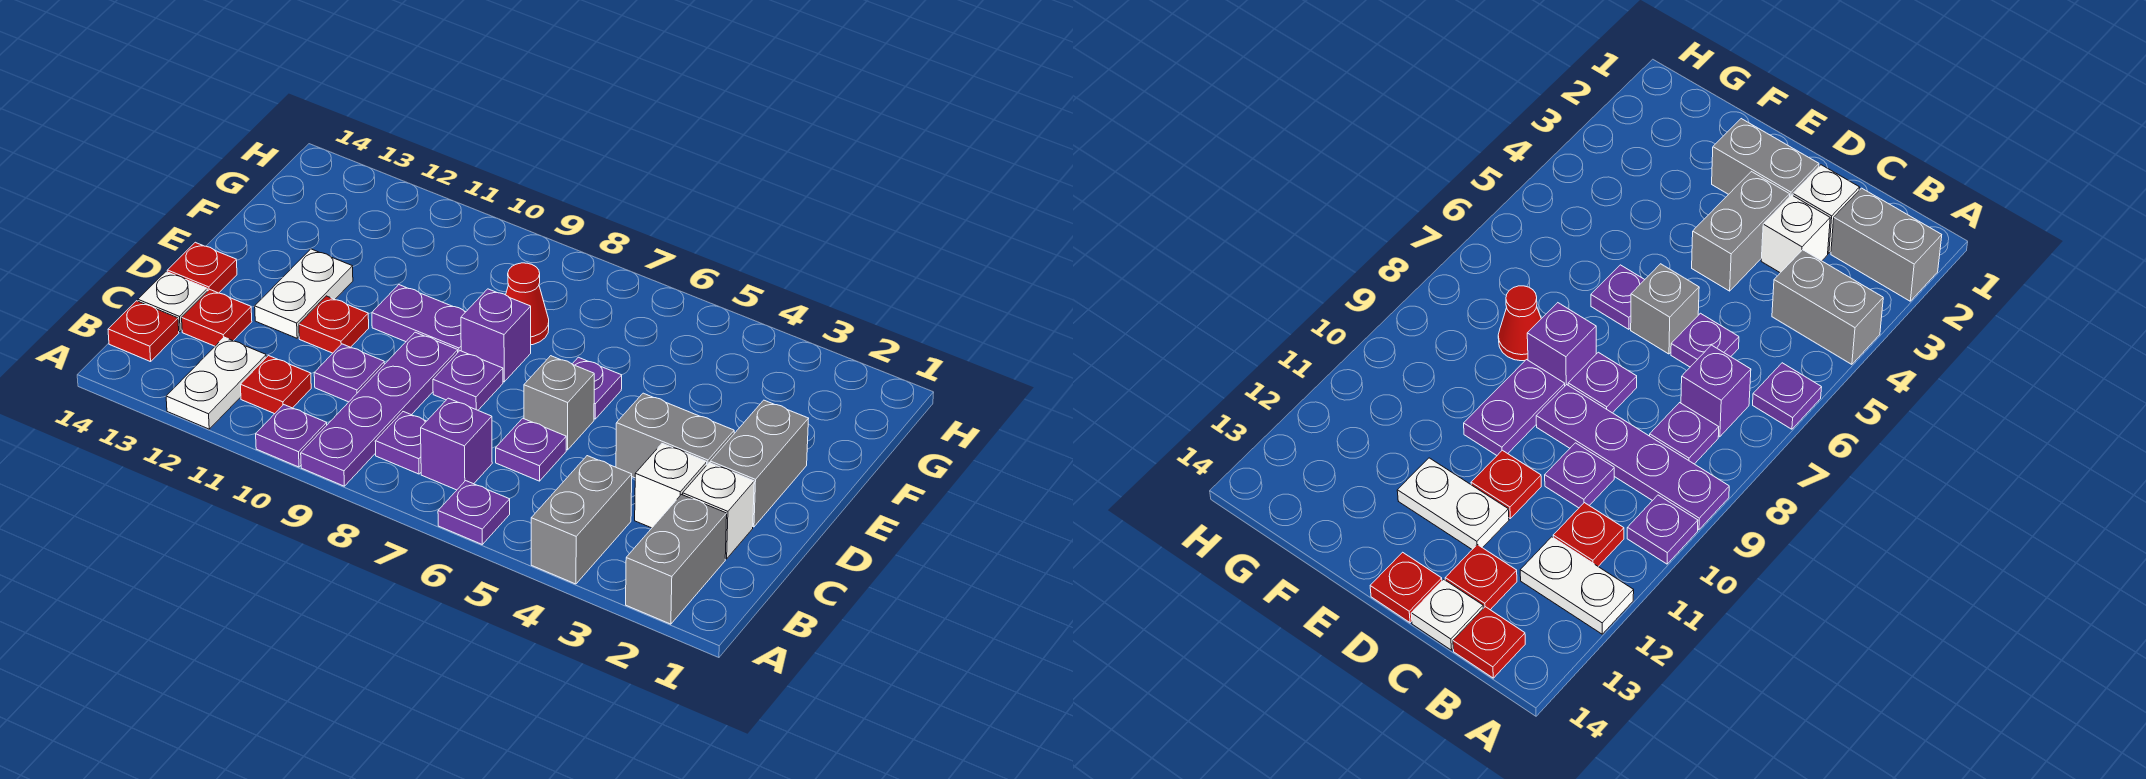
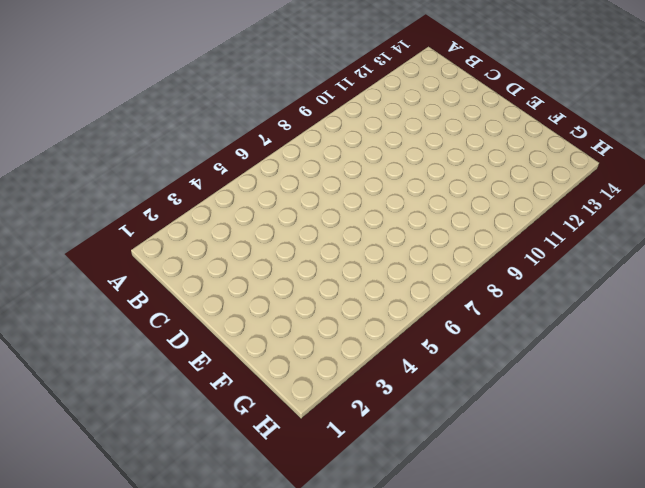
none -> grey 1x2 brick [626,495,727,624]
none -> grey 1x2 brick [531,456,632,584]
none -> purple 1x1 plate [438,481,510,544]

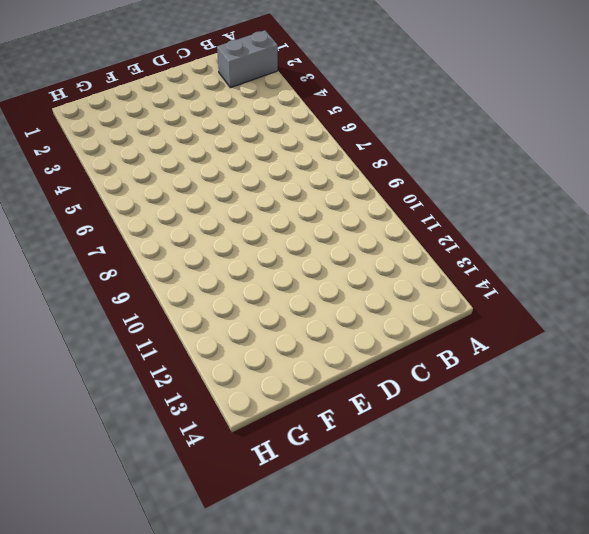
none -> grey 1x2 brick [531,456,632,584]
none -> purple 1x1 plate [438,481,510,544]
none -> purple 1x4 plate [301,332,458,486]

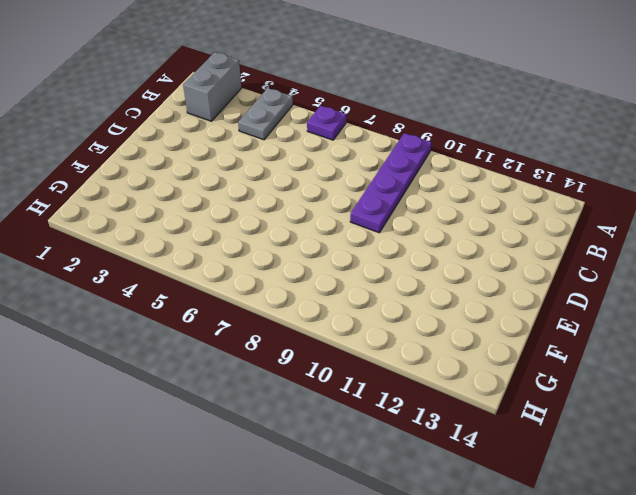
grey 1x2 plate [238,88,293,140] -> grey 1x2 brick [531,456,632,584]
none -> purple 1x1 plate [256,405,327,467]
none -> white 1x2 plate [166,337,266,429]
none -> purple 1x1 brick [421,398,492,490]

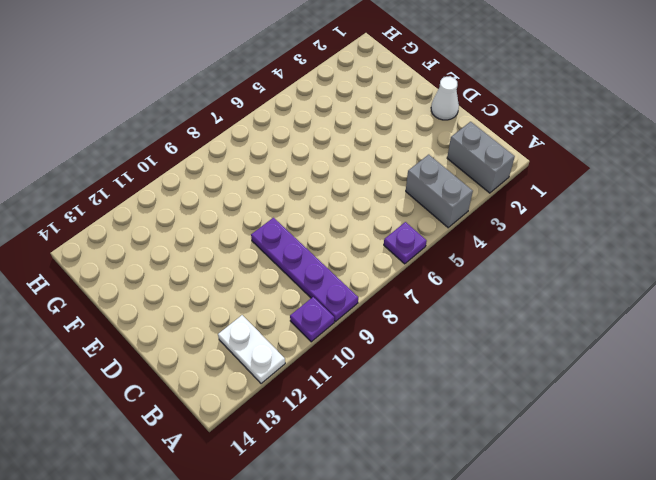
white 1x1 cone [431,77,459,120] -> none
none -> purple 1x1 brick [421,398,492,490]
none -> purple 1x1 plate [375,412,426,474]
none -> red 1x1 plate [240,356,311,414]

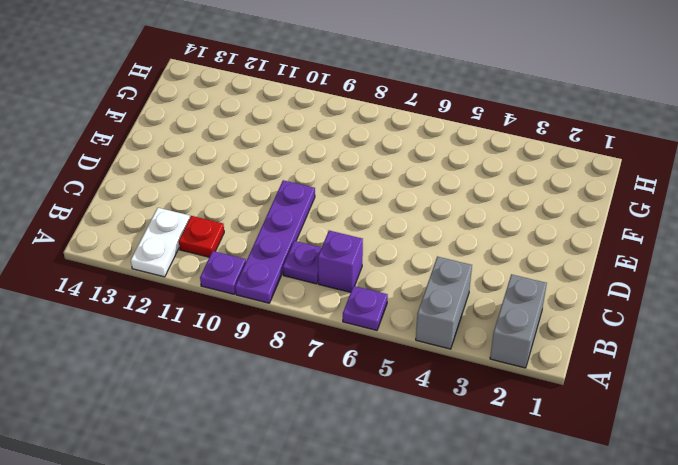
none -> red 1x1 plate [108,301,179,362]
none -> white 1x1 brick [683,463,754,559]
none -> white 1x1 brick [635,444,707,528]

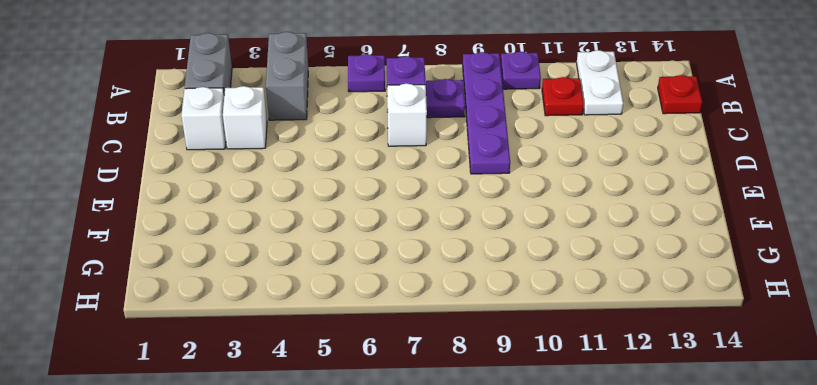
white 1x1 brick [387,83,427,146] -> none
none -> purple 1x1 plate [496,418,566,481]
none -> purple 1x1 plate [314,344,384,402]
none -> red 1x1 plate [182,289,252,346]

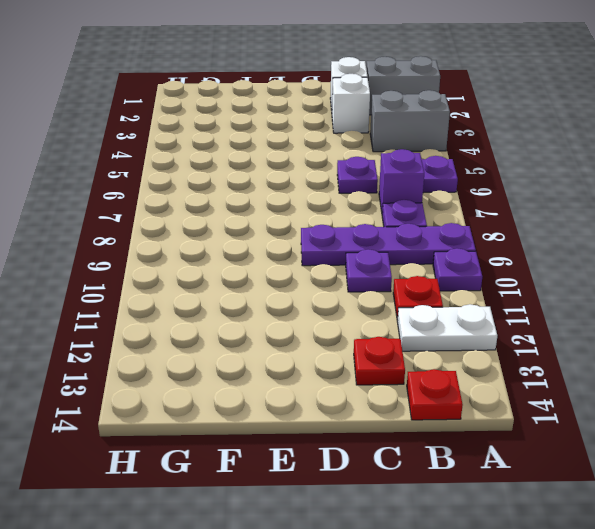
none -> white 1x1 plate [138,272,208,332]
none -> grey 1x2 brick [710,400,809,527]
none -> grey 1x2 brick [616,393,734,478]

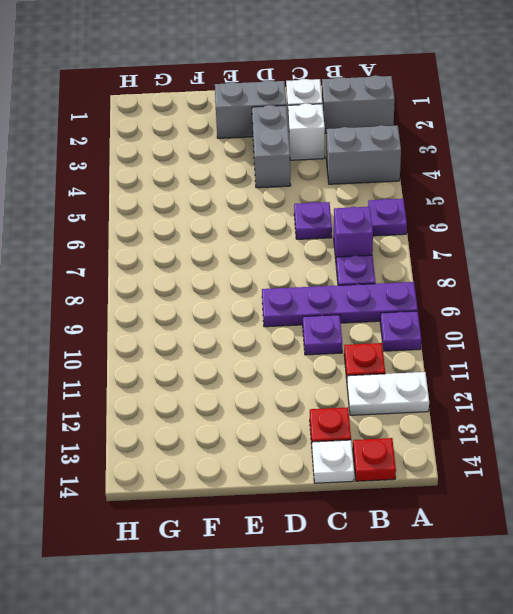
none -> grey 1x1 brick [524,356,594,450]
none -> purple 1x1 plate [433,351,503,410]
none -> red 1x1 plate [299,296,369,353]

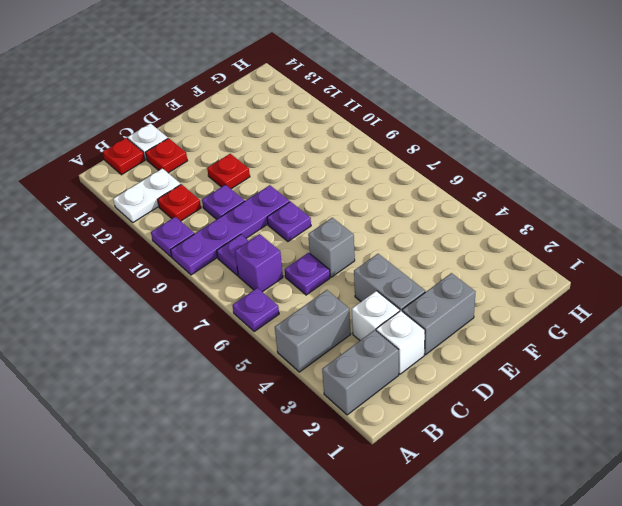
none -> white 1x2 plate [255,249,353,338]
none -> red 1x1 plate [167,242,237,293]
none -> purple 1x1 plate [572,357,622,419]

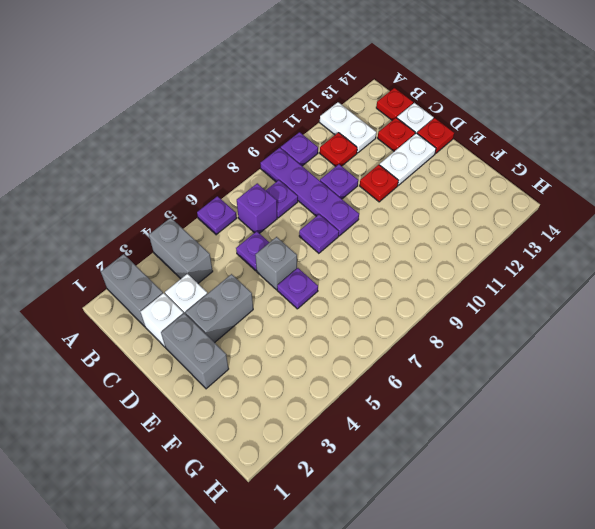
white 1x2 plate [380,133,436,185] -> white 1x2 plate turned to [255,249,353,338]
none -> purple 1x1 brick [461,289,531,382]
none -> purple 1x2 plate [372,285,465,352]
none -> red 1x1 cone [506,263,549,345]

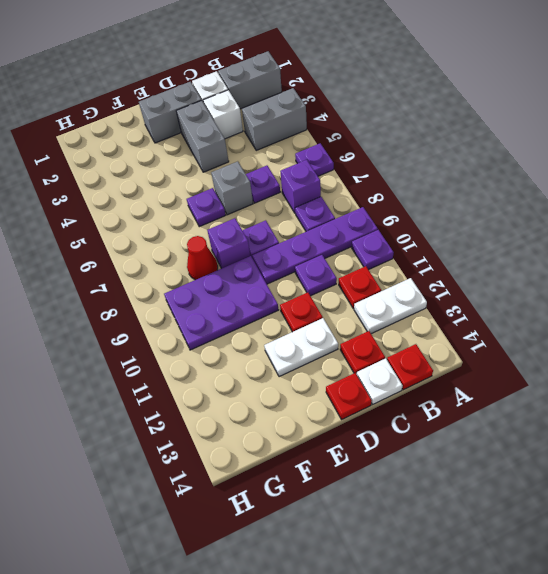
purple 2x3 plate [164,256,278,350] -> purple 1x2 plate [372,285,465,352]

